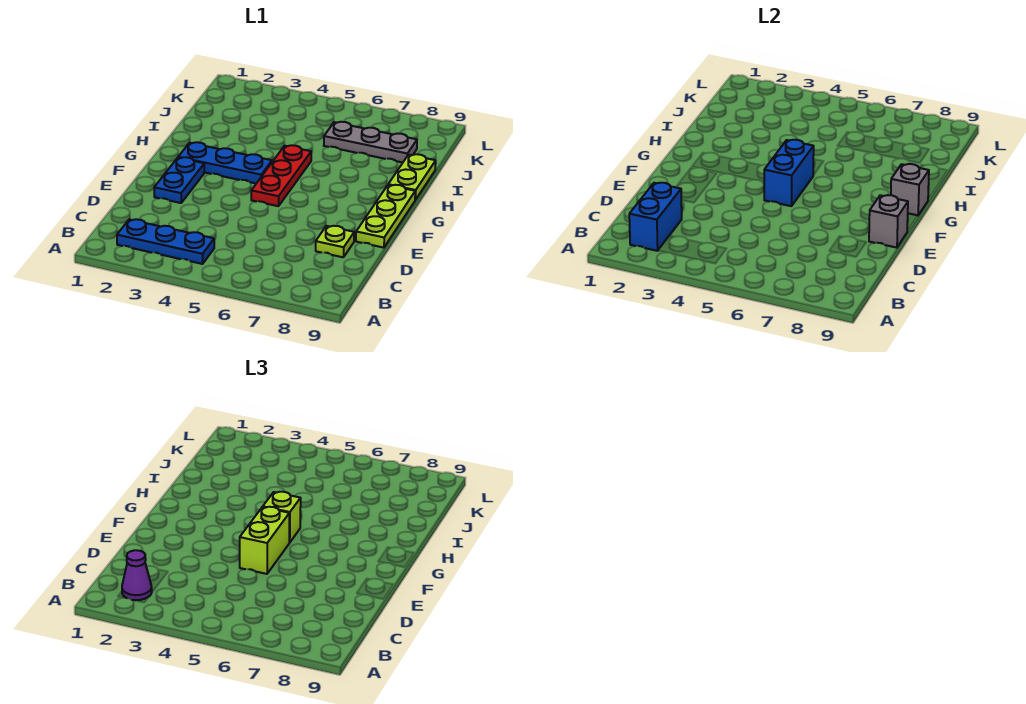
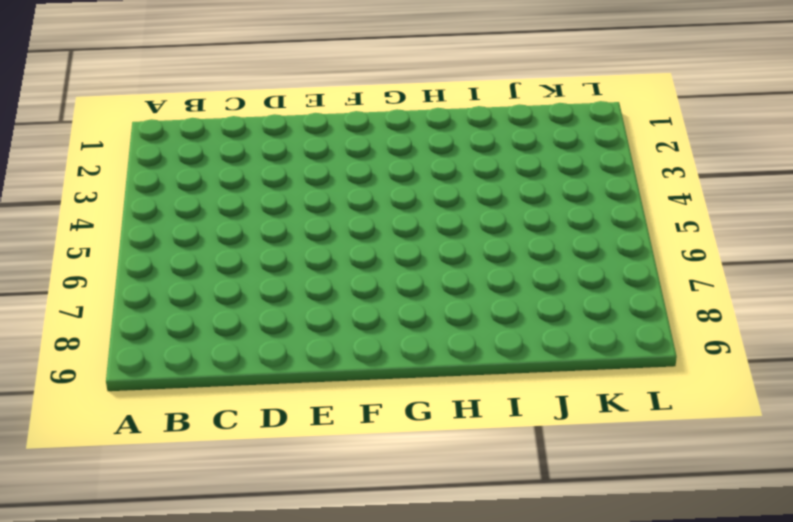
none -> blue 1x3 plate [117,219,214,264]
none -> lime 1x1 plate [316,226,354,257]
none -> blue 1x2 plate [154,157,204,203]

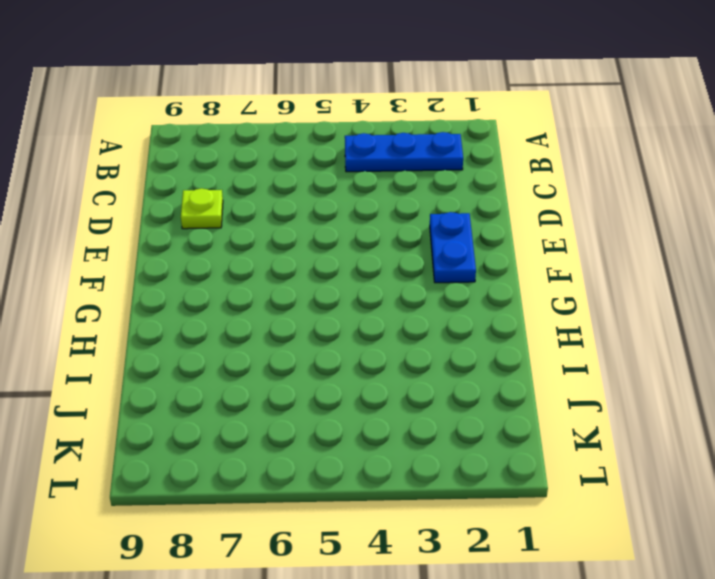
none -> lime 1x3 plate [356,185,415,248]
none -> red 1x3 plate [251,145,311,206]
none -> blue 1x3 plate [178,142,272,183]

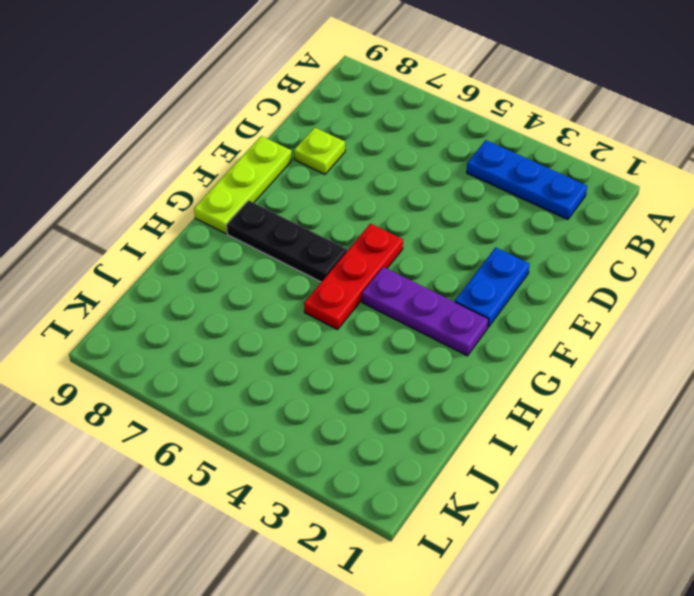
purple 1x3 plate [362,267,489,356] -> blue 1x3 plate [178,142,272,183]
black 1x3 plate [226,200,347,282] -> none
none -> lime 1x2 plate [388,154,436,200]
none -> grey 1x3 plate [324,122,417,162]
none -> blue 1x2 brick [629,183,682,251]

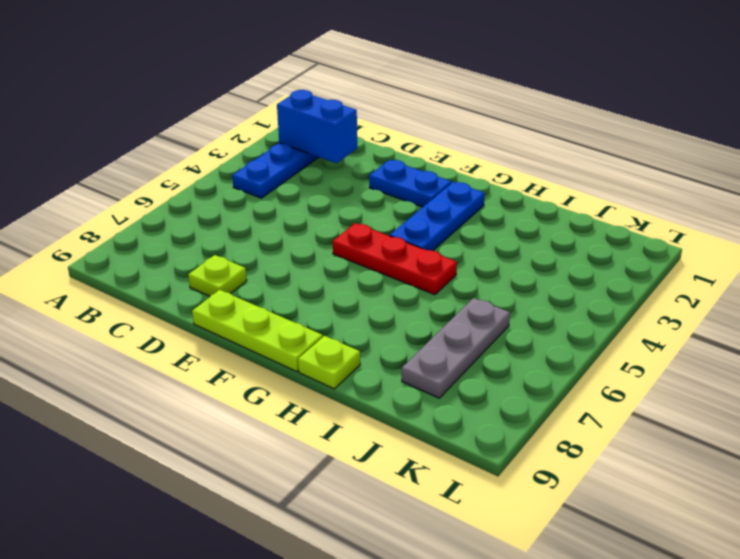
lime 1x1 plate [298,336,360,389] -> lime 1x2 plate [388,154,436,200]
none -> grey 1x1 brick [869,195,908,248]
none -> blue 1x2 brick [764,140,814,206]
none -> grey 1x1 brick [891,164,929,216]

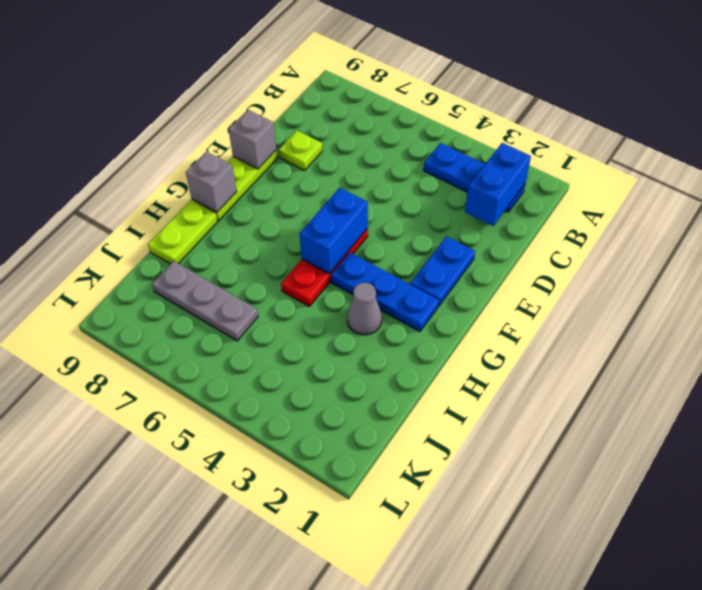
grey 1x1 cone [347,283,382,335] -> none
none -> purple 1x1 cone [122,550,152,600]
none -> lime 1x2 brick [240,507,290,574]
none -> lime 1x1 brick [263,492,301,542]

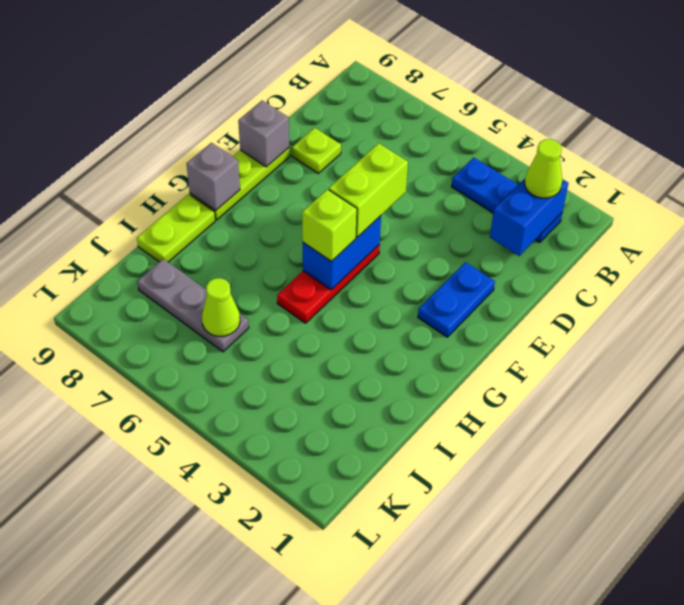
lime 1x1 cone [525,139,562,198] -> purple 1x1 cone [122,550,152,600]
lime 1x1 cone [202,278,240,337] -> none
none -> blue 1x3 plate [178,142,272,183]

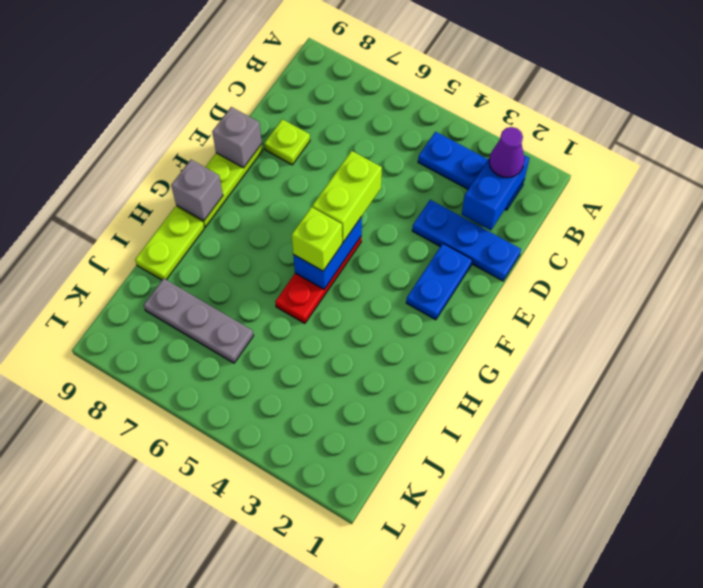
blue 1x3 plate [412,200,521,281] -> blue 1x3 plate moved to [178,142,272,183]

